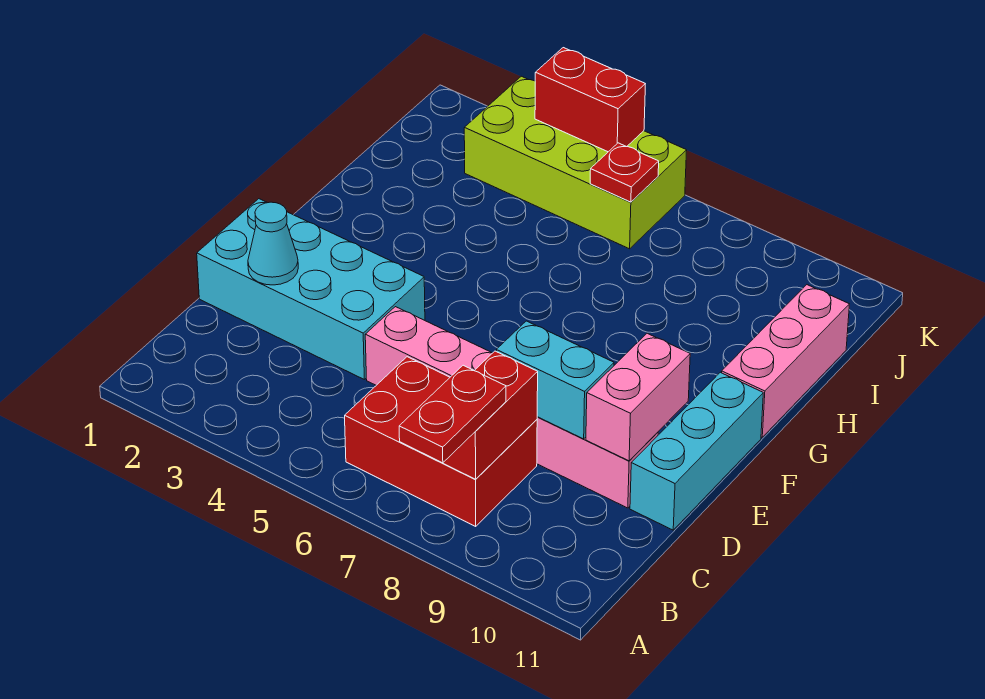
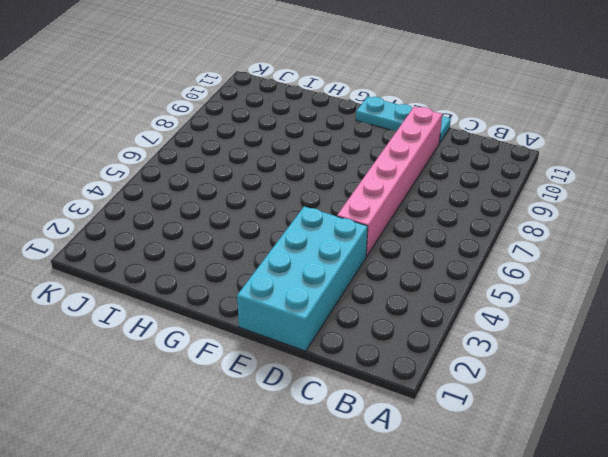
cyan 1x3 plate [356,97,451,143] -> cyan 1x3 brick [630,372,763,530]
none -> red 2x3 brick [345,357,537,526]
none -> pink 1x3 brick [722,285,849,437]
none -> lime 2x4 brick [464,76,687,249]

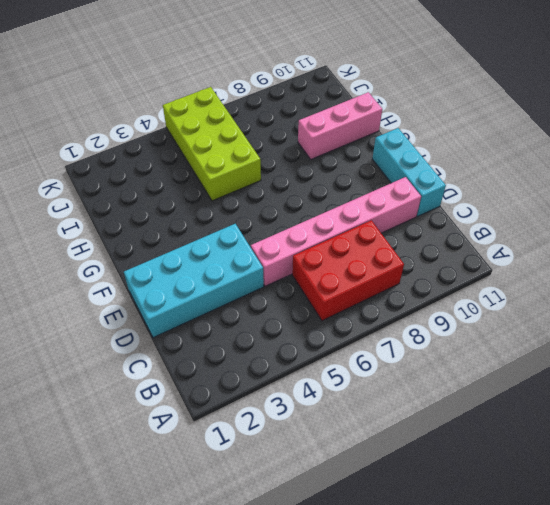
lime 2x4 brick [163,87,261,201] -> lime 2x4 brick turned to [464,76,687,249]
pink 1x3 brick [298,92,382,159] -> pink 1x3 brick turned to [722,285,849,437]
none -> red 1x2 brick [443,351,538,479]
none -> cyan 1x1 cone [248,202,298,285]
none -> cyan 1x2 brick [496,321,614,439]

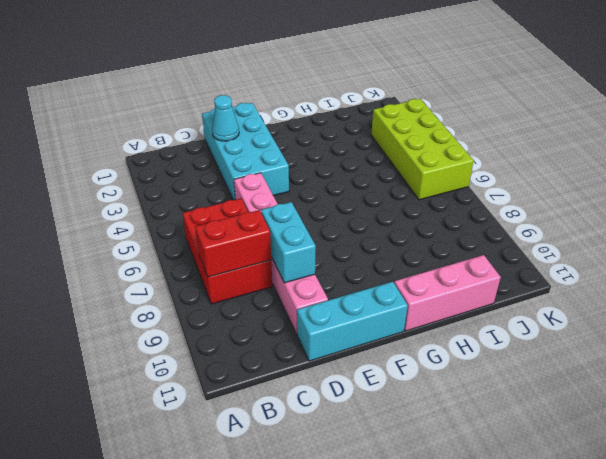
none -> pink 1x2 brick [586,333,690,461]
none -> red 1x1 plate [590,143,659,202]
none -> red 1x2 brick [535,48,645,152]

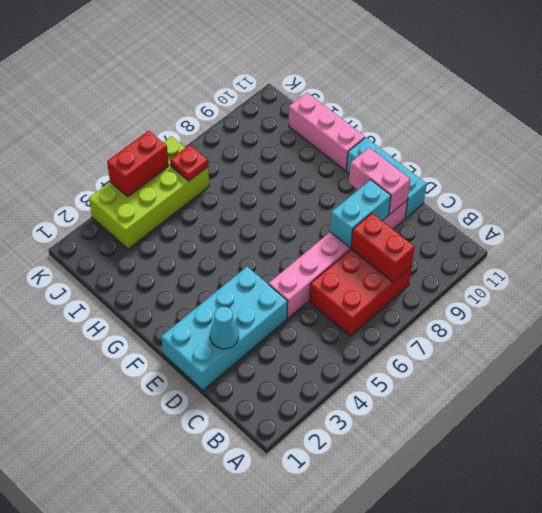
none -> red 1x2 plate [399,365,506,463]

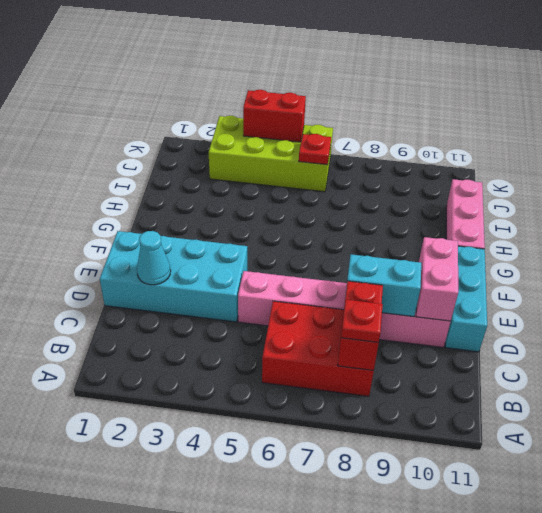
red 1x1 plate [341,300,383,343] -> red 1x2 plate [399,365,506,463]

